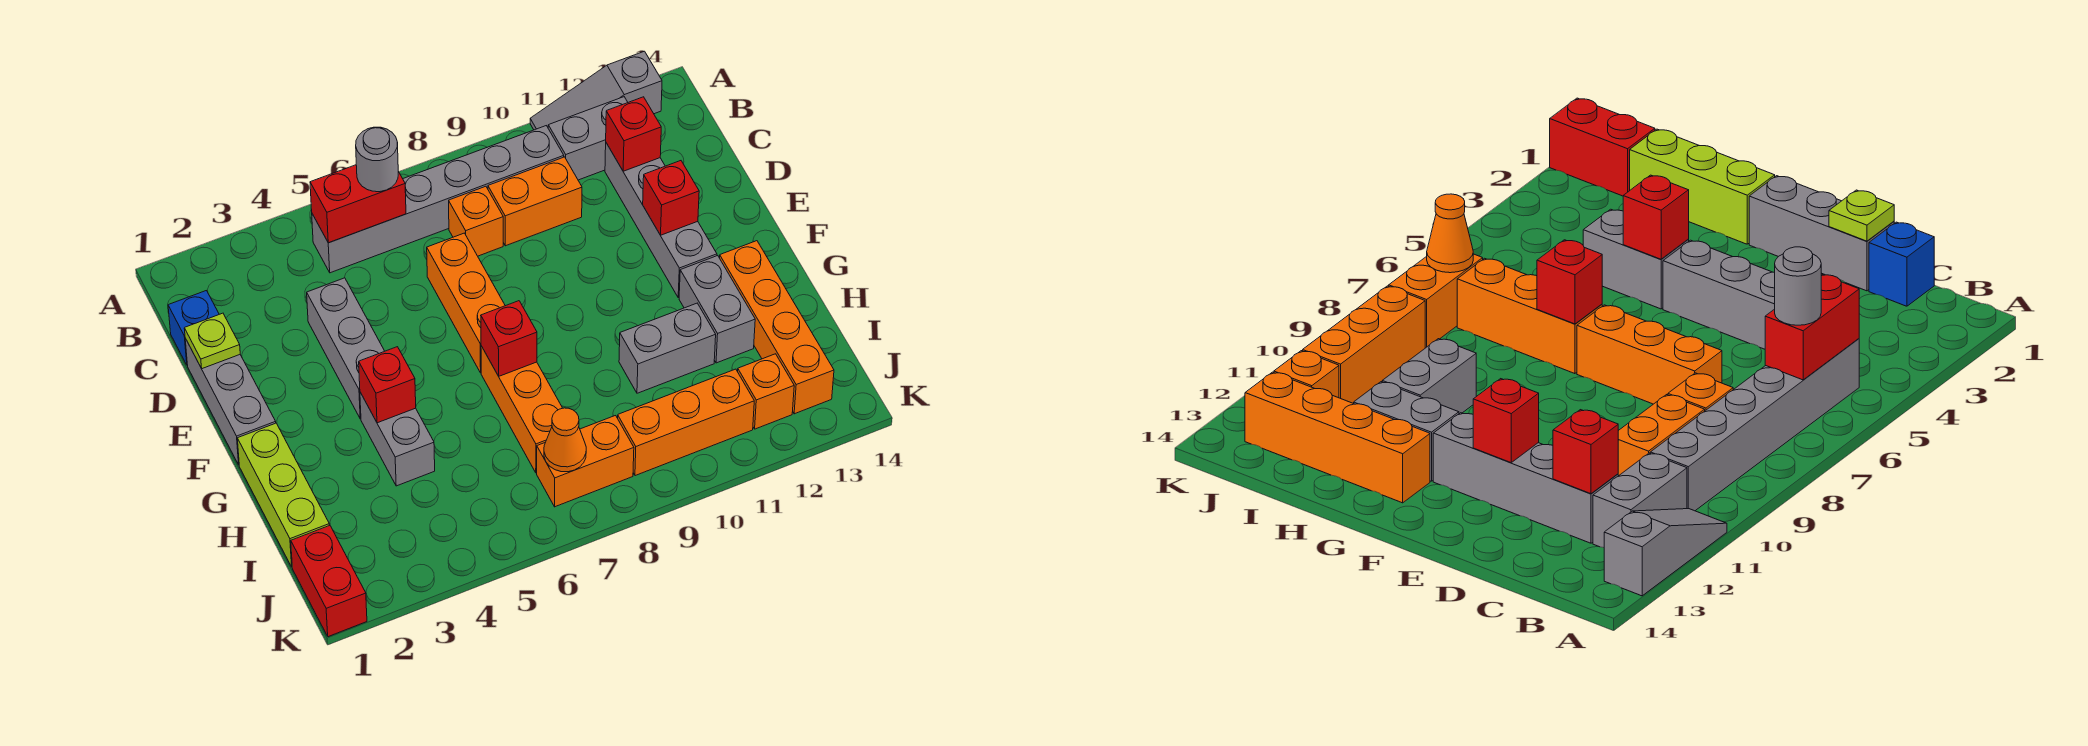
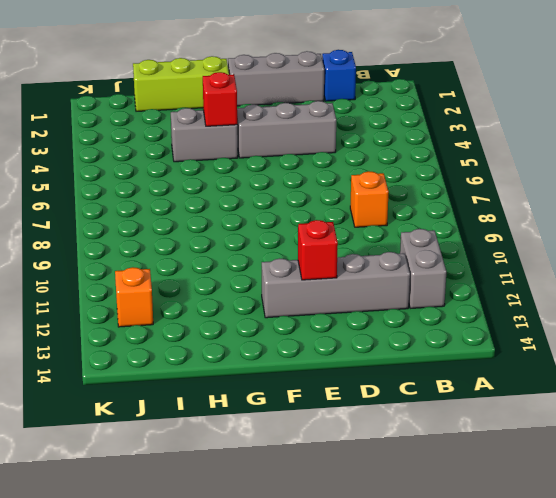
none -> grey 1x3 slope [530,51,662,130]
none -> grey 1x6 brick [312,126,564,273]
none -> orange 1x2 brick [488,157,582,246]

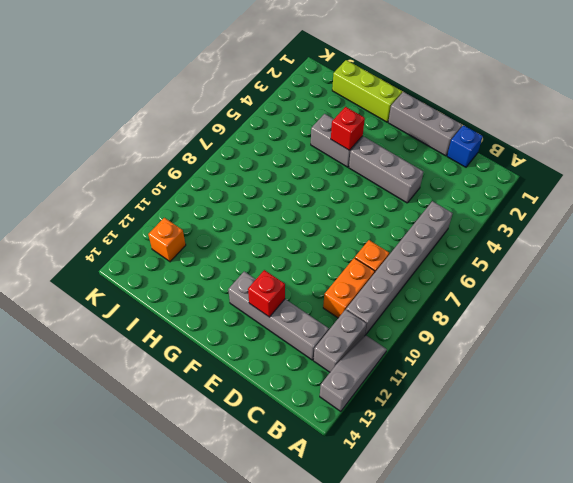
none -> orange 1x3 brick [427,233,505,373]
none -> orange 1x3 brick [481,346,562,473]
none -> grey 1x2 brick [679,256,755,363]

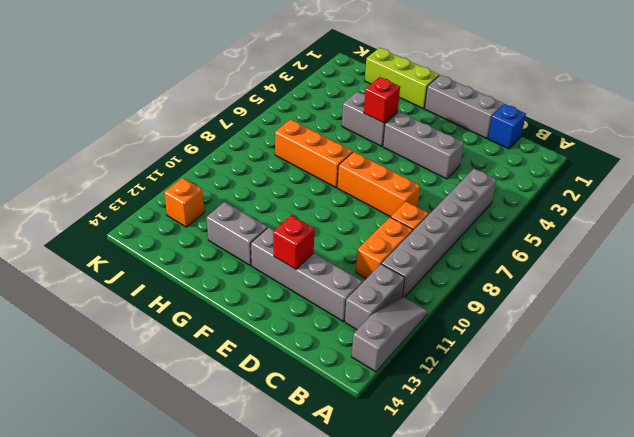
none -> orange 1x4 brick [720,241,834,414]
none -> grey 1x2 brick [619,303,716,393]
none -> red 1x2 brick [291,525,367,637]

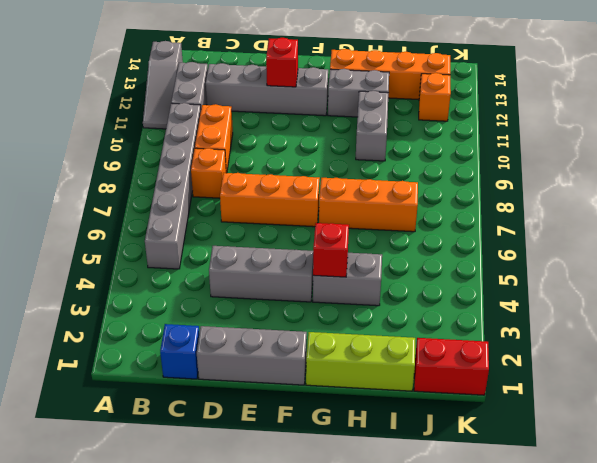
none -> orange 1x2 brick [537,416,634,507]
none -> orange 1x3 brick [618,369,754,476]
none -> red 1x2 brick [310,165,406,243]

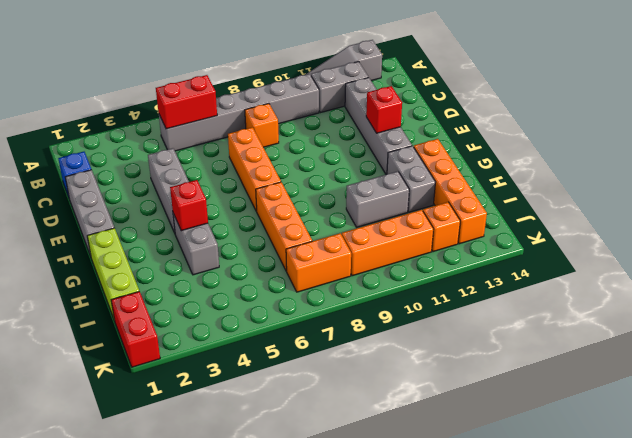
none -> orange 1x2 brick [488,157,582,246]
none -> red 1x1 brick [606,97,661,171]
none -> lime 1x1 plate [184,313,240,369]

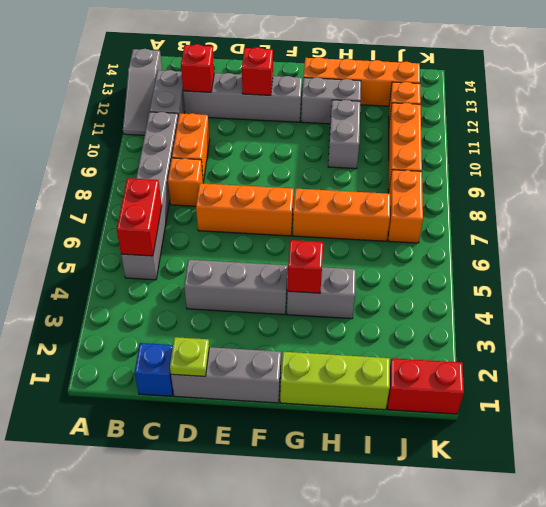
none -> red 1x1 brick [481,301,537,376]
none -> orange 1x1 cone [544,408,586,472]
none -> grey 1x1 round brick [356,127,398,192]

